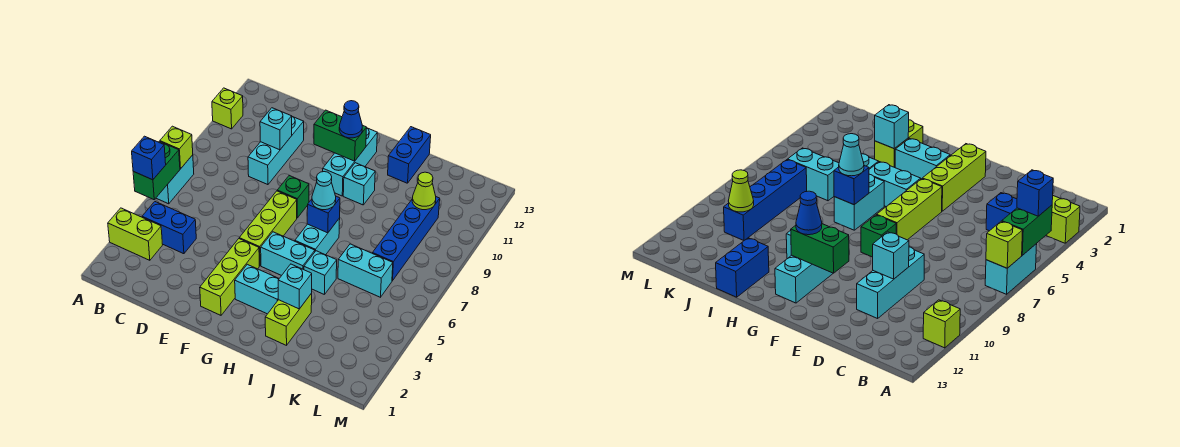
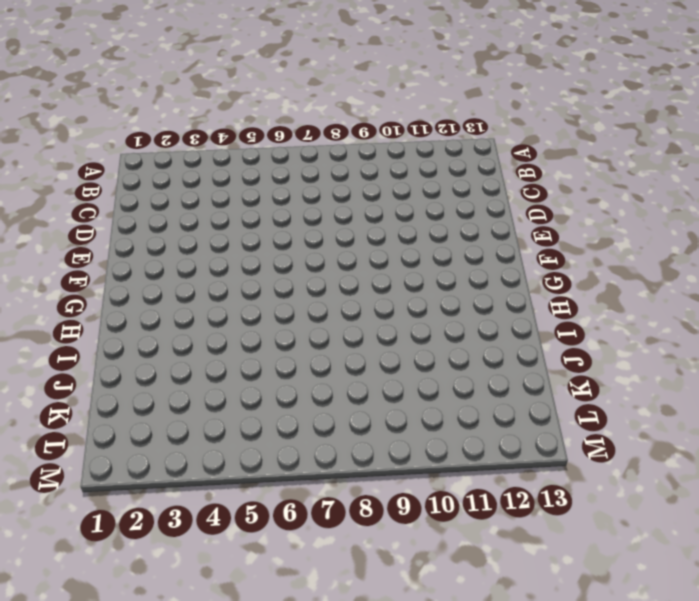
none -> lime 1x2 brick [108,208,163,260]
none -> cyan 1x2 brick [156,155,194,204]
none -> lime 1x1 brick [212,88,243,129]

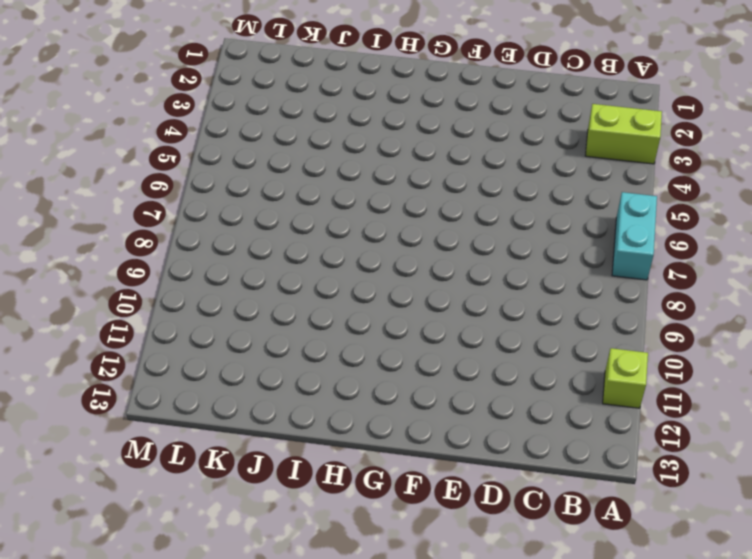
none -> blue 1x2 brick [142,202,196,254]
none -> cyan 1x3 brick [248,117,304,185]
none -> lime 1x3 brick [200,239,259,315]

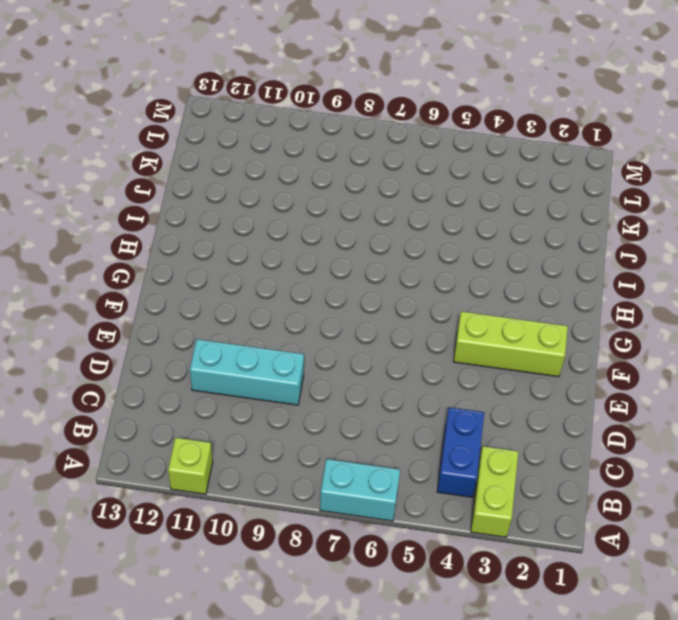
none -> lime 1x3 brick [239,191,297,266]
none -> green 1x1 brick [277,175,309,218]
none -> cyan 1x2 brick [235,264,279,314]

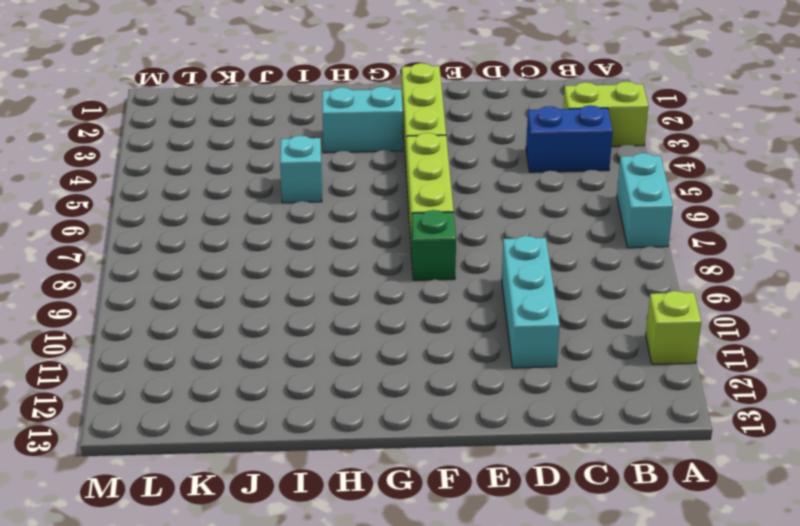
none -> cyan 1x2 brick [261,232,315,276]
none -> cyan 1x3 brick [323,128,377,196]
none -> cyan 1x2 brick [295,218,340,255]

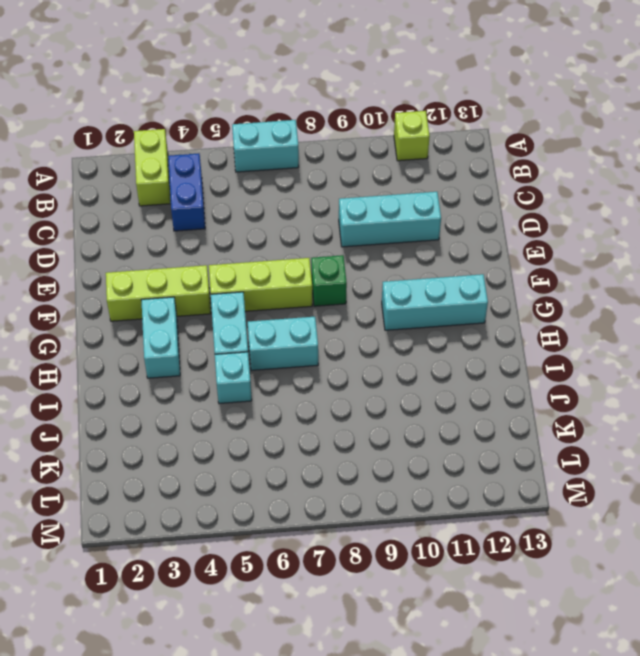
none -> cyan 1x1 brick [343,163,375,205]
none -> lime 1x2 brick [265,293,312,345]
none -> blue 1x2 brick [388,127,431,183]

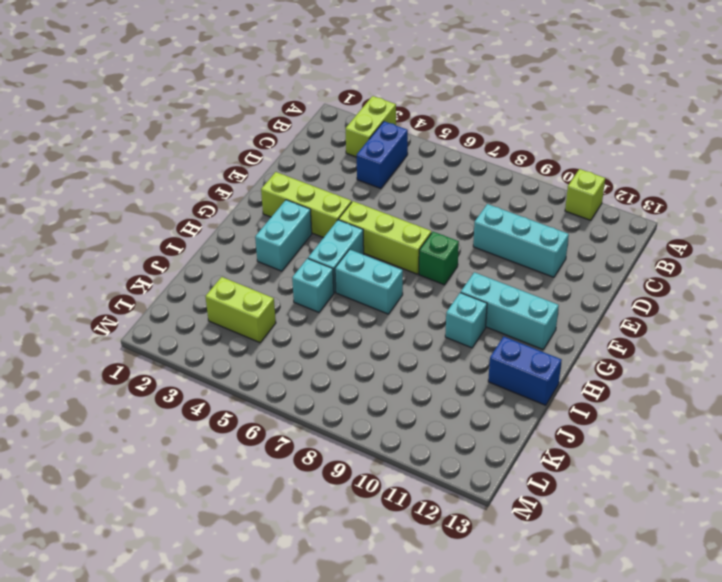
lime 1x2 brick [205,277,276,343] -> lime 1x2 brick moved to [265,293,312,345]
none -> cyan 1x2 brick [156,155,194,204]
none -> cyan 1x2 brick [338,244,393,297]
none -> blue 1x4 brick [372,197,440,281]

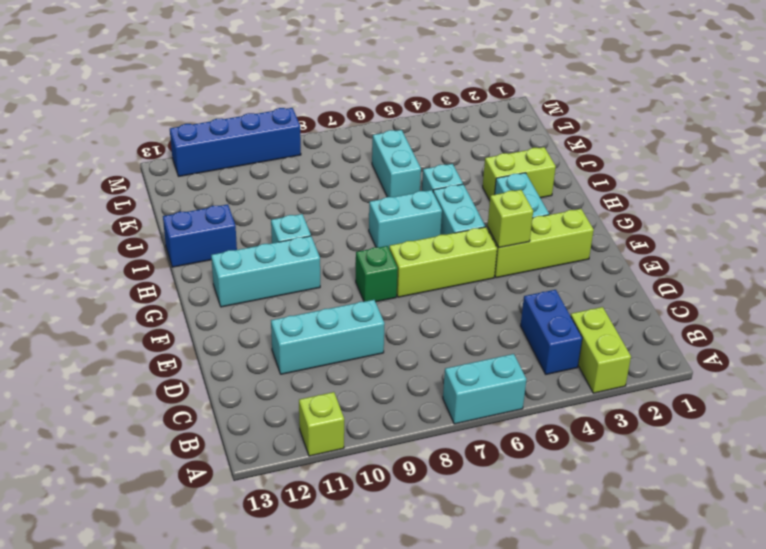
lime 1x1 brick [487,190,533,248] -> lime 1x1 brick moved to [160,126,193,169]
blue 1x4 brick [170,108,301,176] -> blue 1x4 brick moved to [372,197,440,281]
none -> green 1x2 brick [133,141,180,200]
none -> cyan 1x1 brick [260,108,292,150]
none -> green 1x2 brick [314,110,367,161]

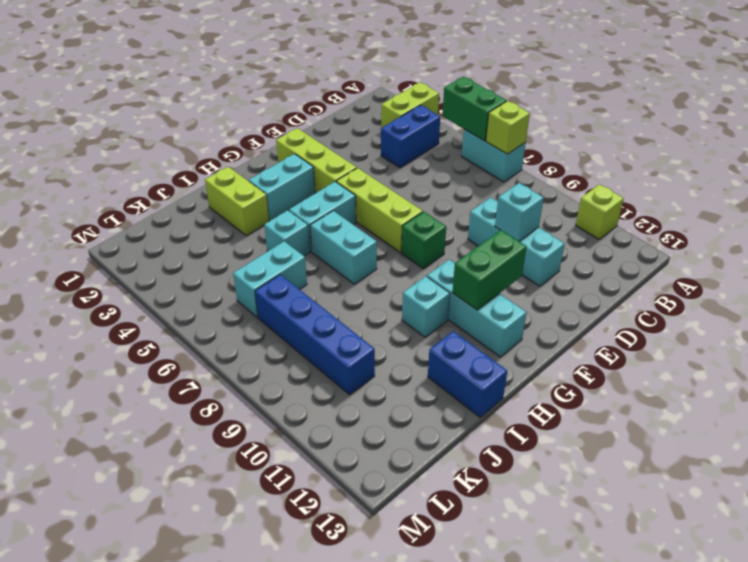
none -> blue 1x1 brick [307,196,340,233]
none -> cyan 1x1 brick [278,264,312,309]
none -> lime 1x1 cone [412,172,436,210]

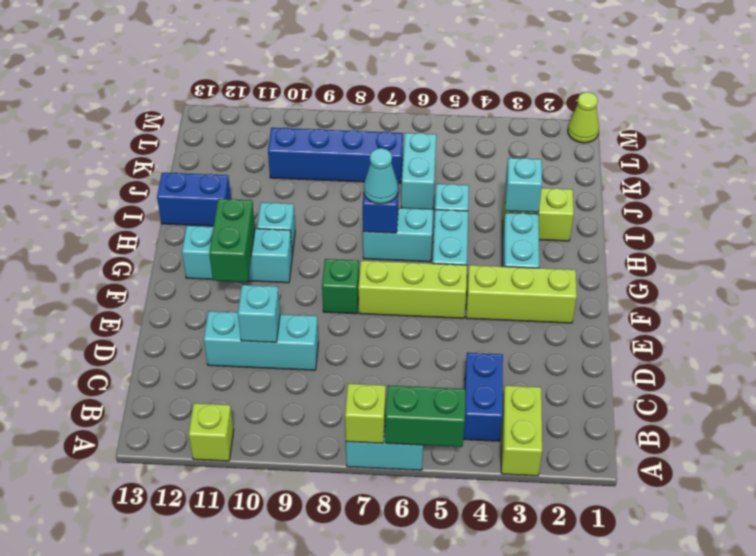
lime 1x1 cone [568,92,599,143] -> lime 1x1 cone moved to [412,172,436,210]
none -> blue 1x1 brick [132,136,166,180]
none -> blue 1x1 cone [339,101,362,138]

